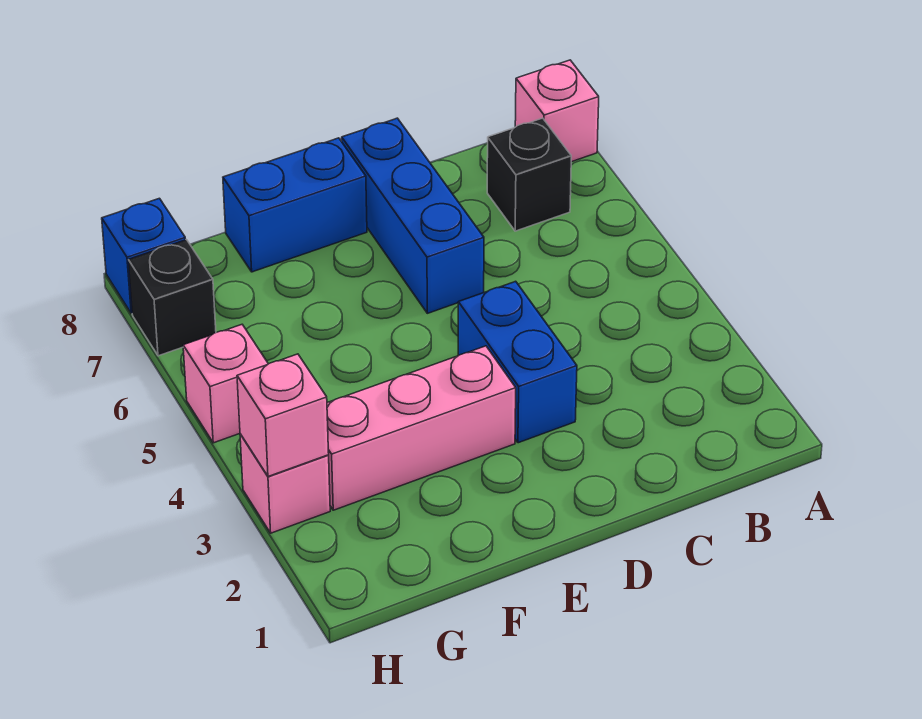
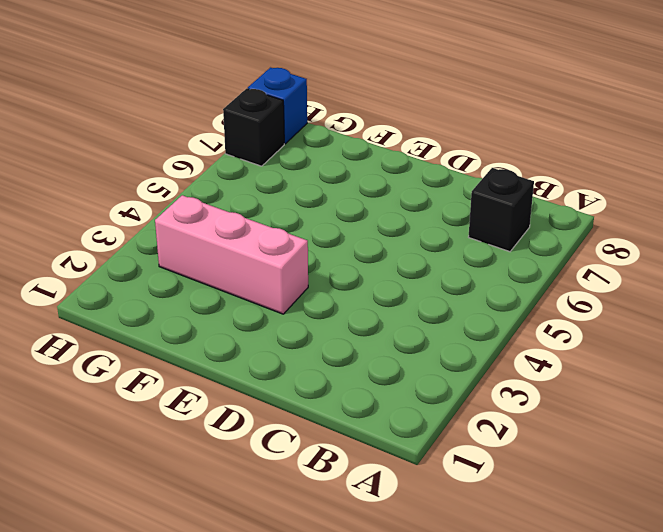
none -> pink 1x1 brick [515,60,599,162]
none -> blue 1x2 brick [458,281,577,443]

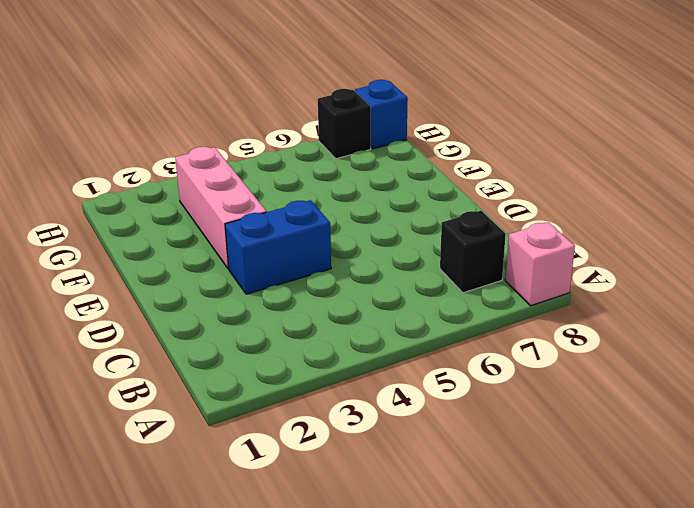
none -> blue 1x3 brick [342,118,484,313]
none -> blue 1x2 brick [223,138,367,272]

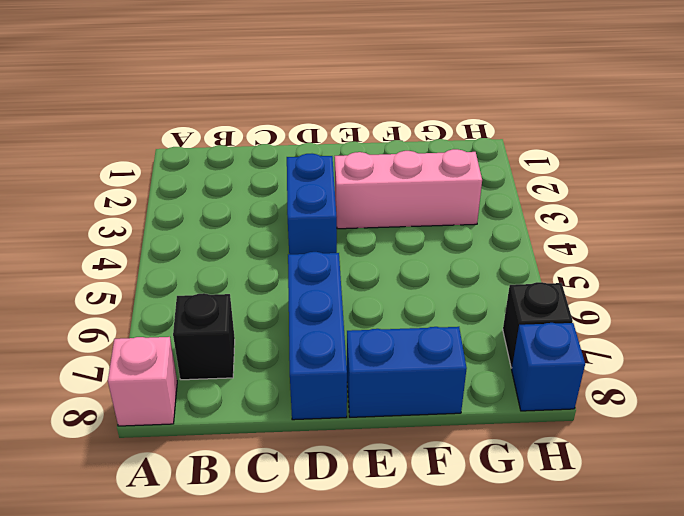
none -> pink 1x1 brick [240,434,330,533]
none -> pink 1x1 brick [183,325,268,443]

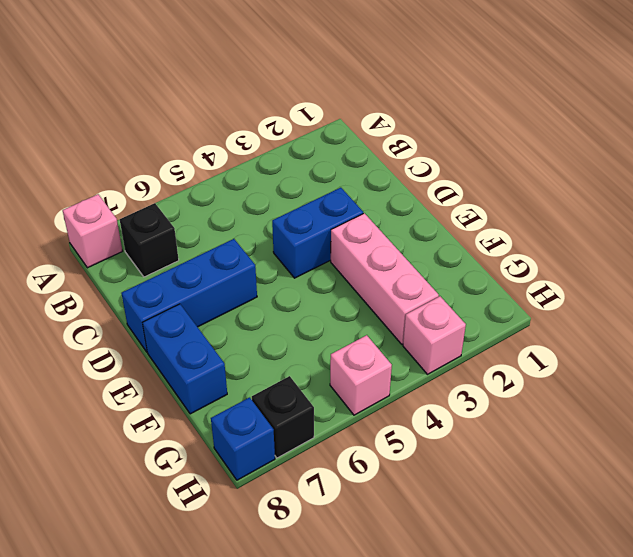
none -> pink 1x1 brick [237,354,329,477]

